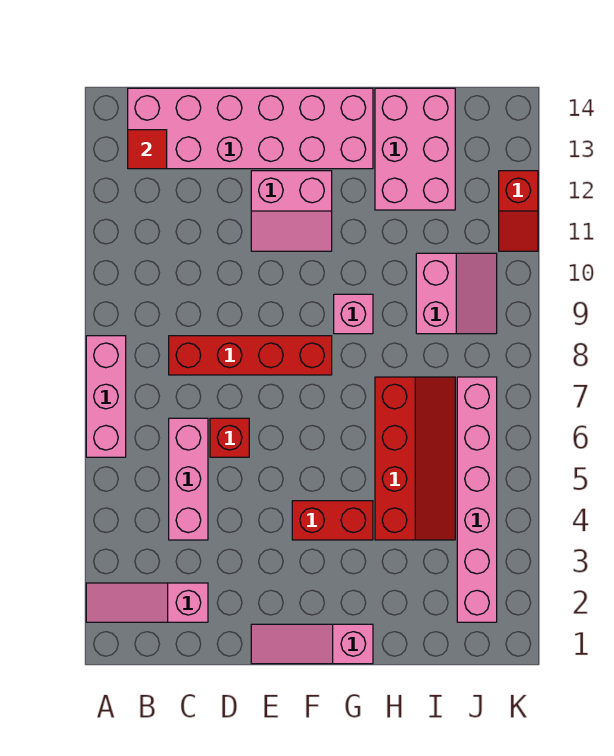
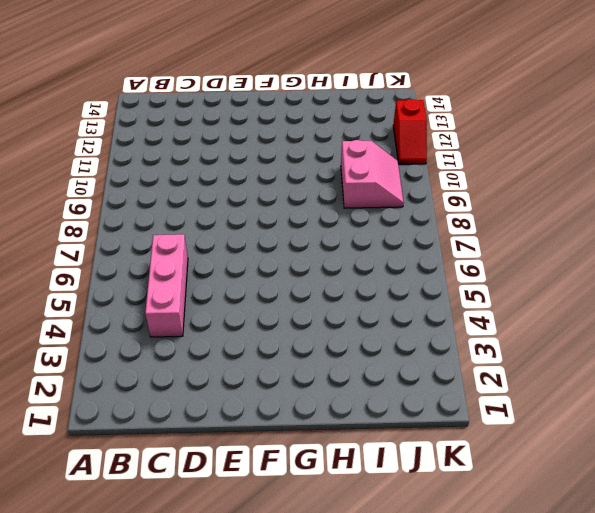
none -> pink 1x3 slope [86,583,208,622]
none -> pink 1x3 brick [86,336,126,457]
none -> pink 2x6 brick [128,88,373,169]

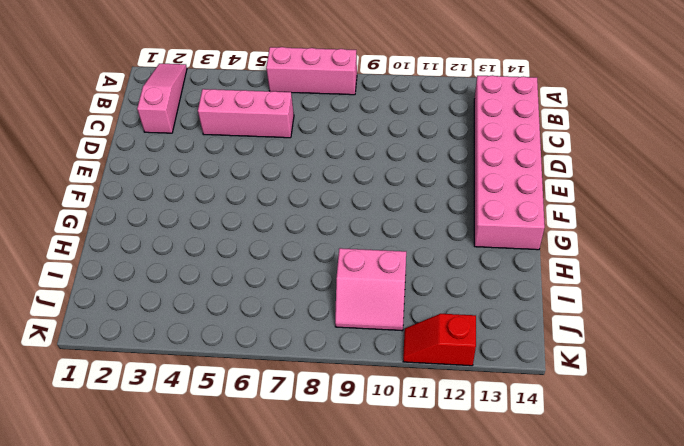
none -> red 1x4 brick [169,336,332,375]
none -> red 1x1 brick [210,418,249,457]
none -> pink 1x3 slope [251,624,373,664]

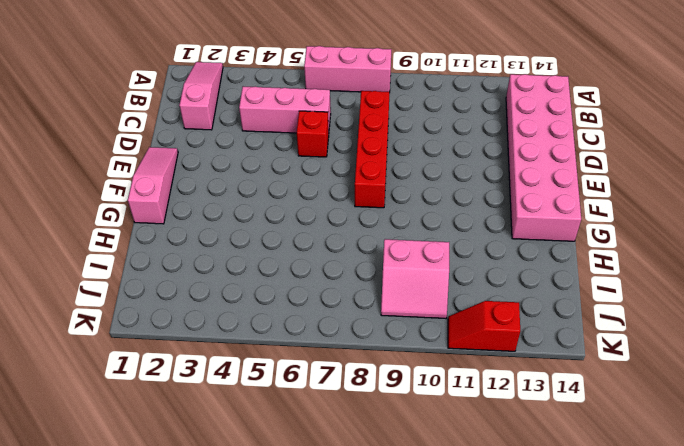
none -> pink 2x2 slope [251,171,332,251]
none -> red 1x2 brick [292,501,373,540]
none -> pink 1x1 brick [334,294,373,334]

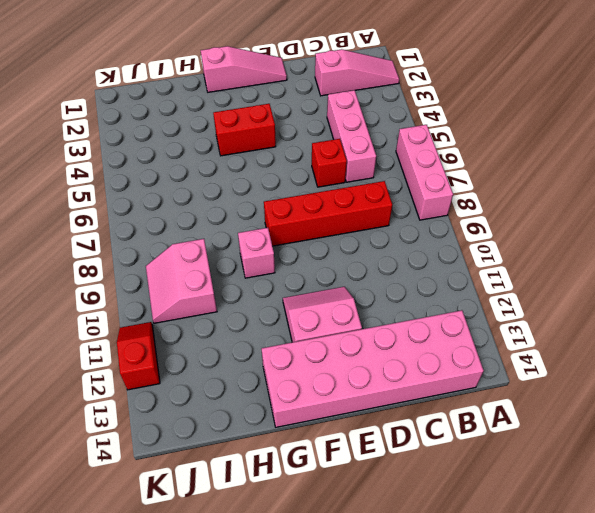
none -> red 2x4 slope [375,377,455,540]
none -> pink 2x3 brick [375,88,455,210]
none -> pink 1x6 brick [457,377,497,622]

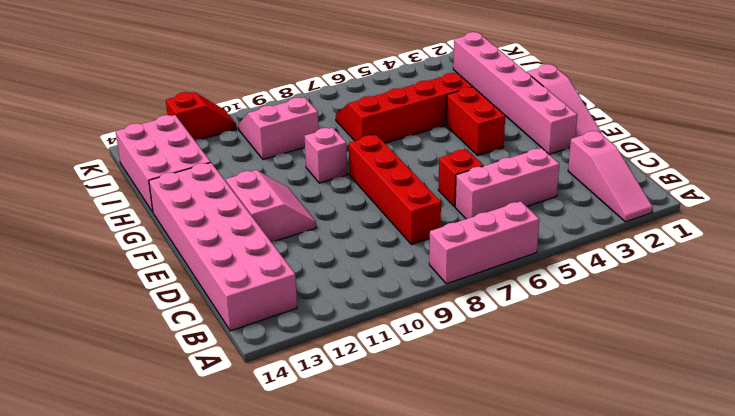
pink 1x6 brick [453,32,577,154] -> pink 1x6 brick turned to [457,377,497,622]
pink 2x3 brick [116,115,211,212] -> pink 2x3 brick turned to [375,88,455,210]
none -> red 1x1 tile [128,130,167,169]

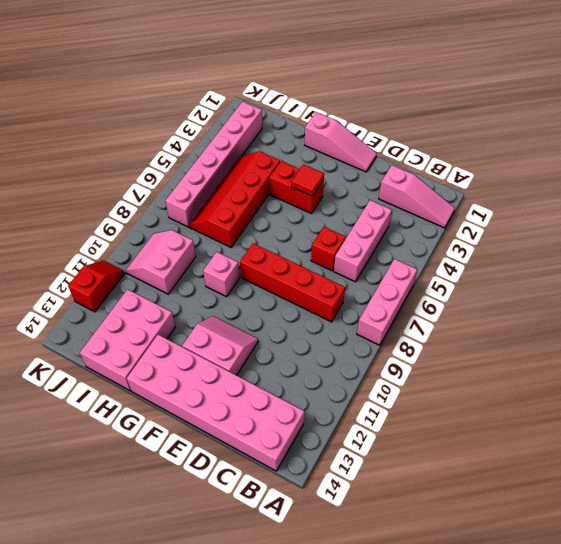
red 1x1 tile [291,164,324,196] -> red 1x1 tile moved to [128,130,167,169]

